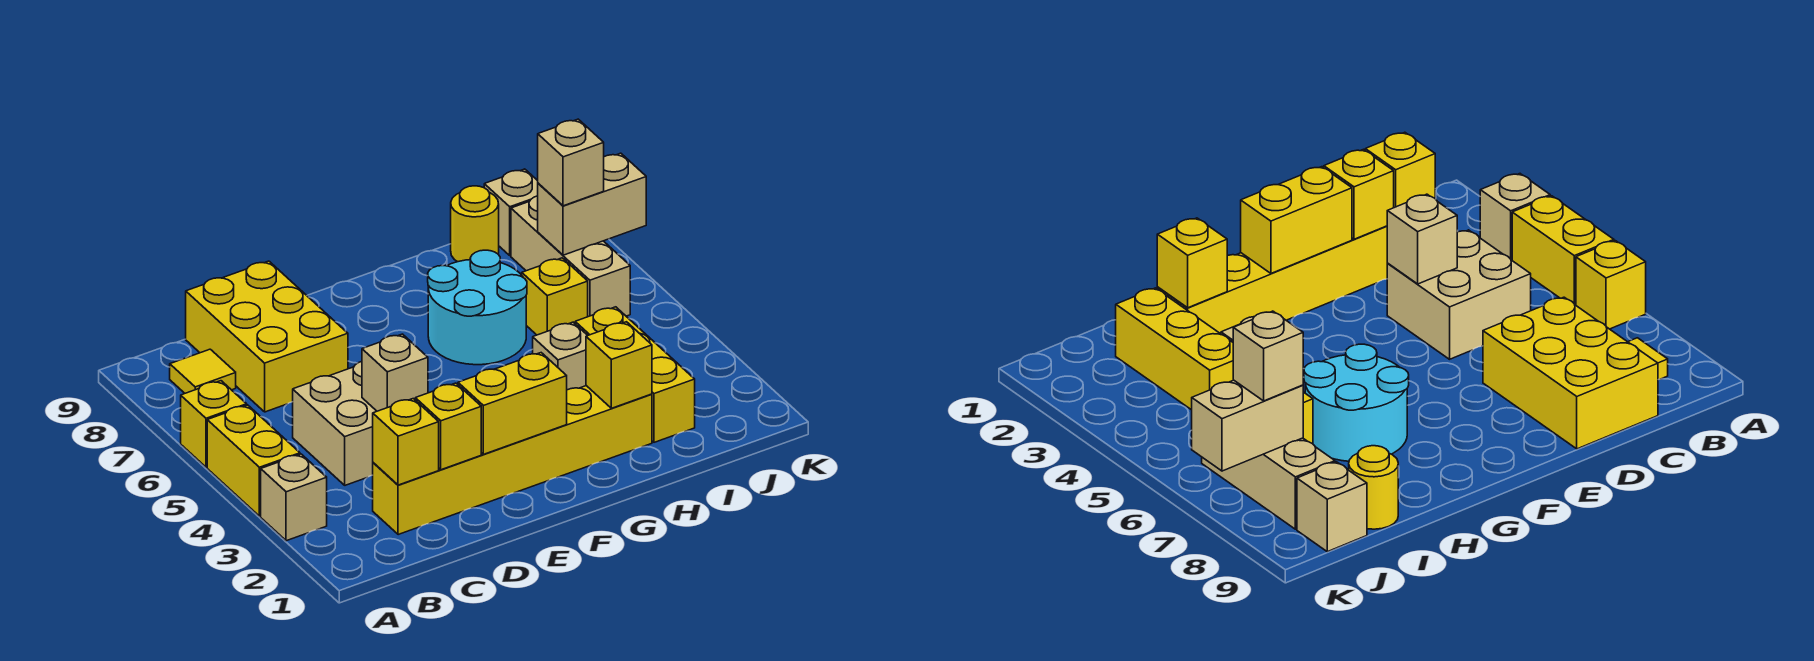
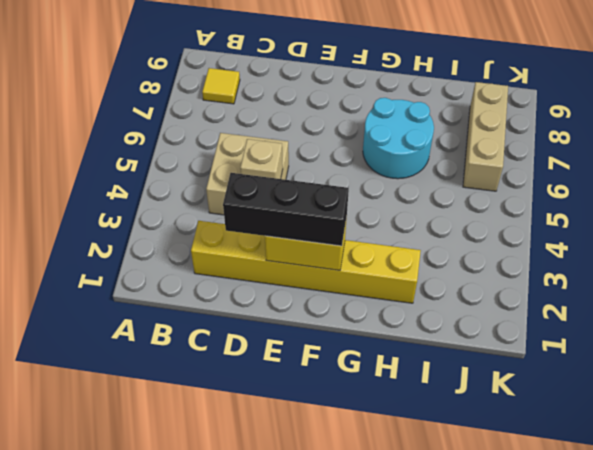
black 1x3 brick [223,173,349,246] -> none
none -> tan 1x1 brick [261,454,327,541]
none -> yellow 1x2 brick [207,405,300,516]
none -> yellow 1x1 brick [181,381,247,467]

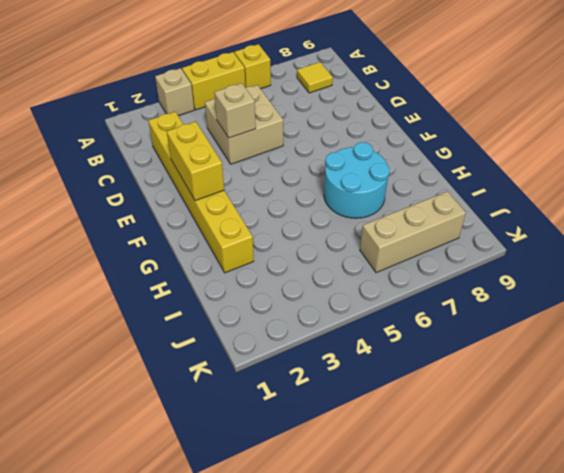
none -> yellow 2x3 brick [186,261,348,412]
none -> tan 1x1 brick [533,322,588,390]
none -> yellow 1x3 brick [575,307,695,442]

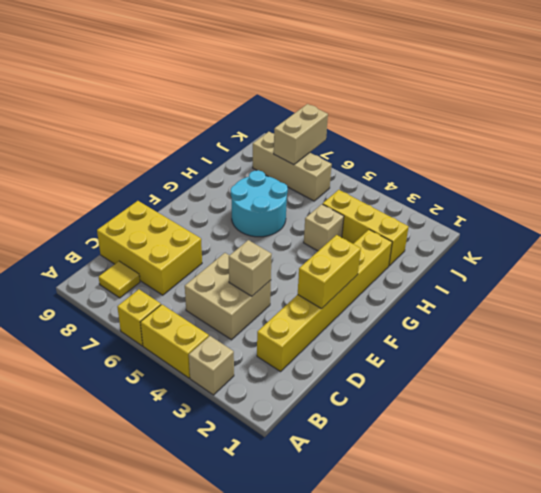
none -> yellow 1x1 brick [522,258,588,335]
none -> yellow 1x1 round brick [451,186,499,262]
none -> tan 1x1 brick [484,169,538,256]

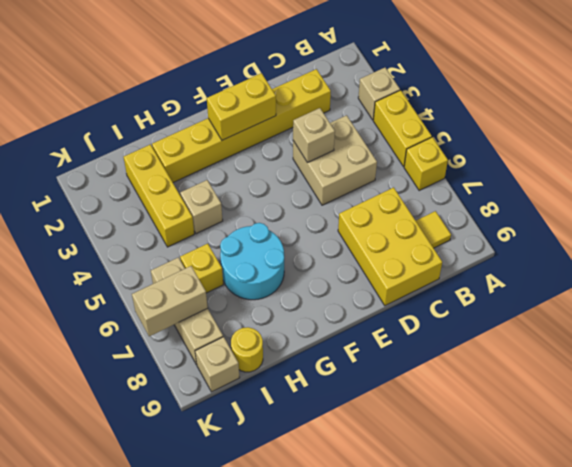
none -> yellow 1x1 brick [373,399,439,485]
none -> yellow 1x1 brick [415,383,481,470]
none -> yellow 1x1 brick [586,322,652,408]

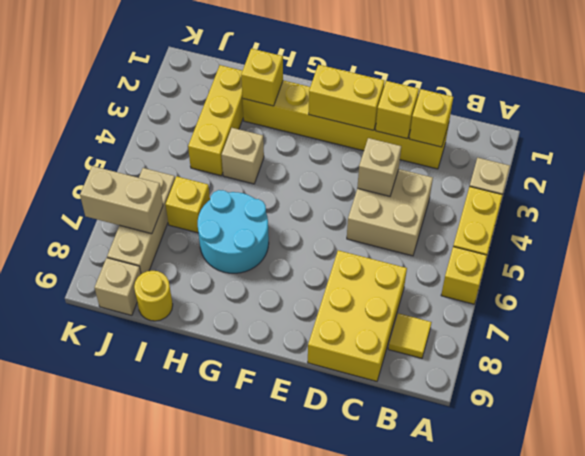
none -> tan 1x1 brick [538,119,604,206]

